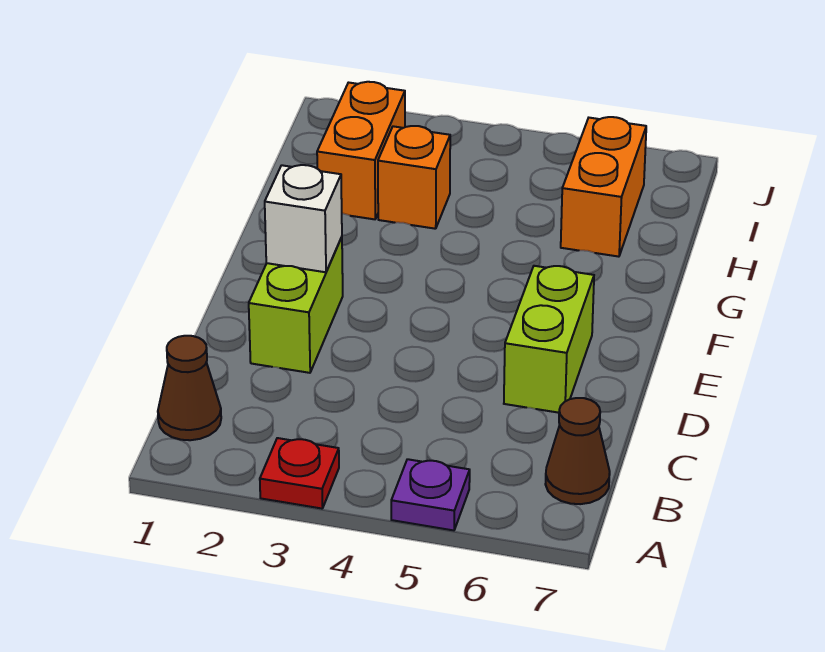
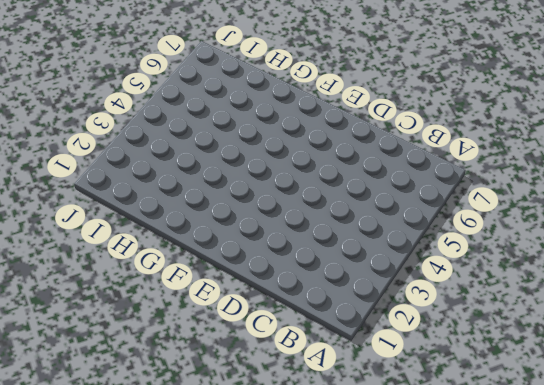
none -> red 1x1 plate [260,438,339,509]
none -> purple 1x1 plate [391,459,470,530]

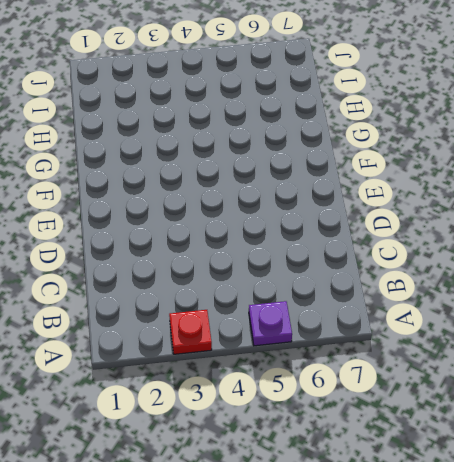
none -> brown 1x1 cone [158,336,221,440]
none -> brown 1x1 cone [545,398,610,504]

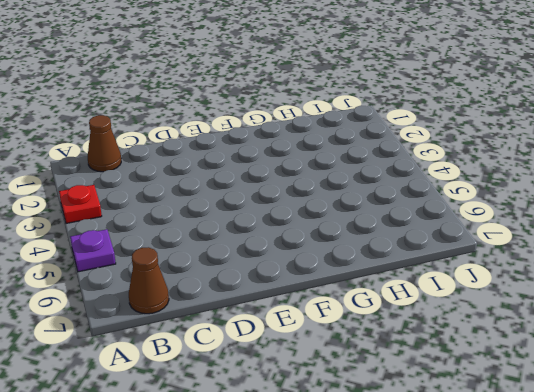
none -> lime 1x2 brick [249,237,343,373]
none -> lime 1x2 brick [504,266,594,413]

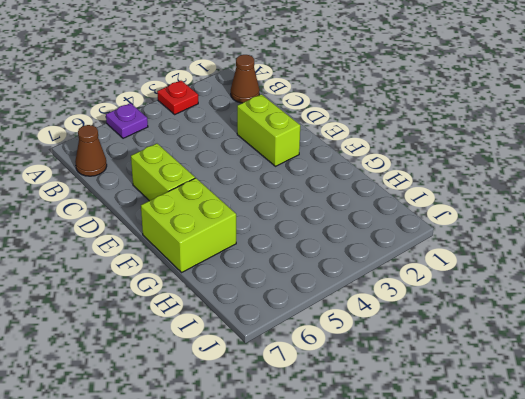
lime 2x2 brick [141,178,236,272] -> none
none -> orange 1x2 brick [317,82,405,219]
none -> orange 1x1 brick [378,126,450,229]

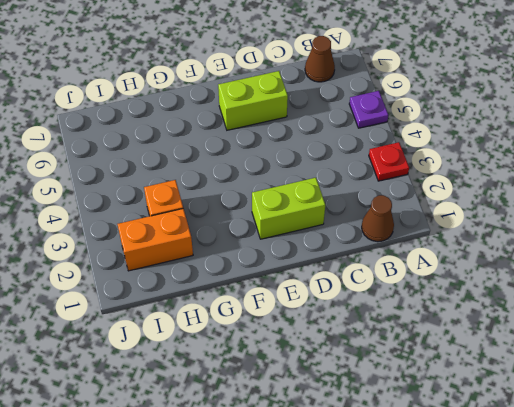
none -> orange 1x2 brick [561,117,646,257]
none -> white 1x1 brick [265,165,342,272]

